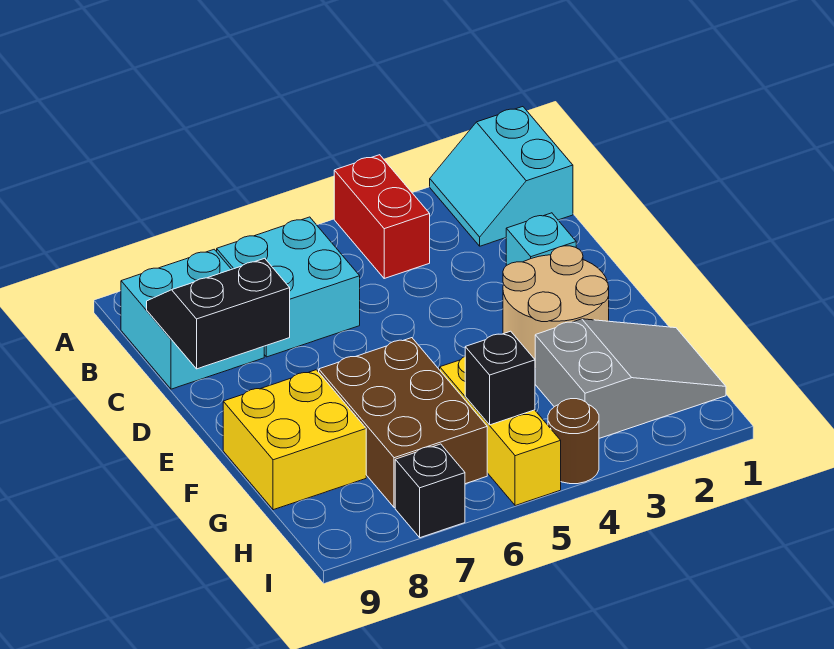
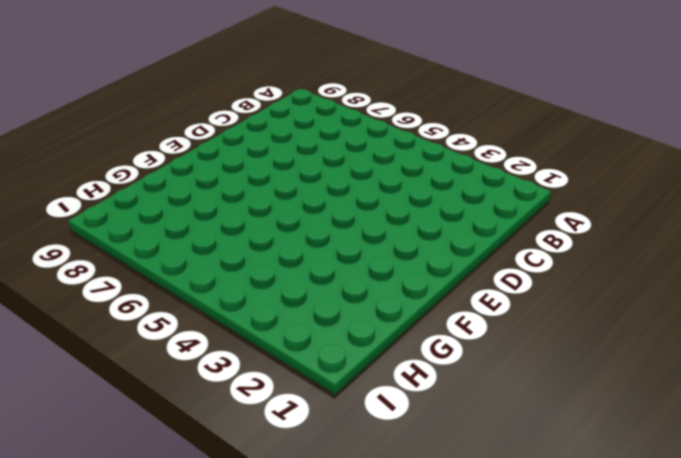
none -> cyan 2x2 slope [430,107,573,246]
none -> red 1x2 brick [334,155,430,278]
none -> cyan 2x2 brick [217,217,360,357]

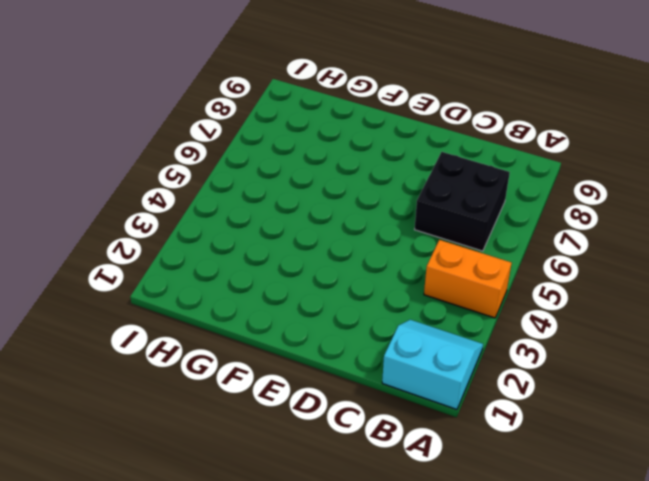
orange 1x2 brick [424,240,512,318] -> red 1x2 brick [334,155,430,278]
black 2x2 brick [415,152,510,251] -> cyan 2x2 brick [217,217,360,357]
none -> cyan 2x2 brick [121,249,264,389]
none -> cyan 1x1 brick [506,213,576,266]
none -> tan 2x2 round brick [503,246,609,359]

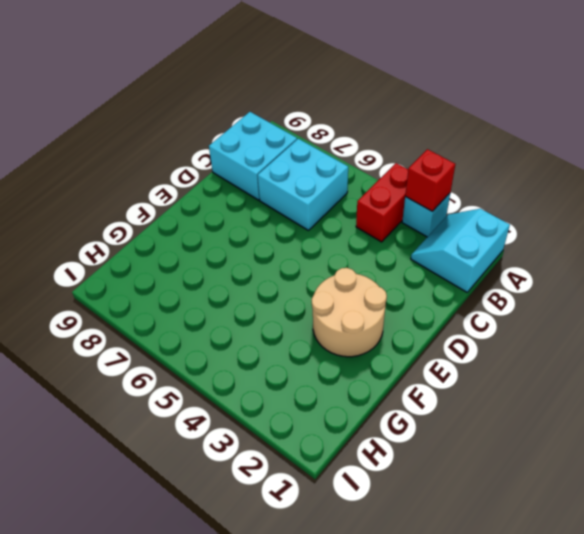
cyan 1x1 brick [402,193,450,237] -> cyan 1x1 brick moved to [506,213,576,266]
red 1x1 brick [405,149,455,211] -> none
none -> brown 2x3 brick [319,338,487,508]
none -> yellow 2x2 brick [223,370,366,510]
none -> grey 2x3 slope [535,319,726,438]

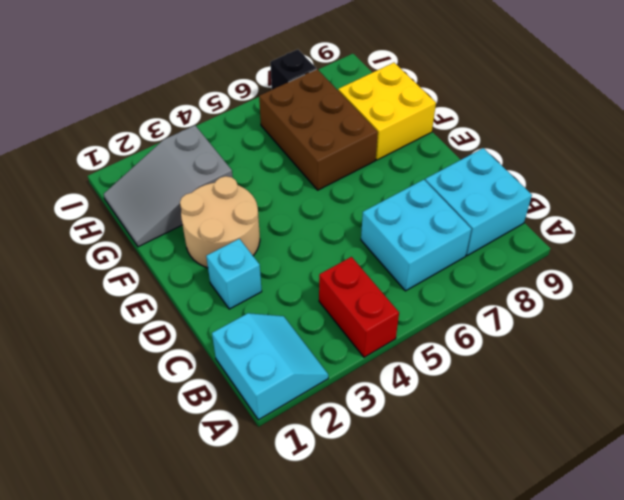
none -> yellow 1x3 brick [440,357,561,506]
none -> brown 1x1 round brick [548,399,599,484]
none -> black 2x2 slope [147,258,290,369]

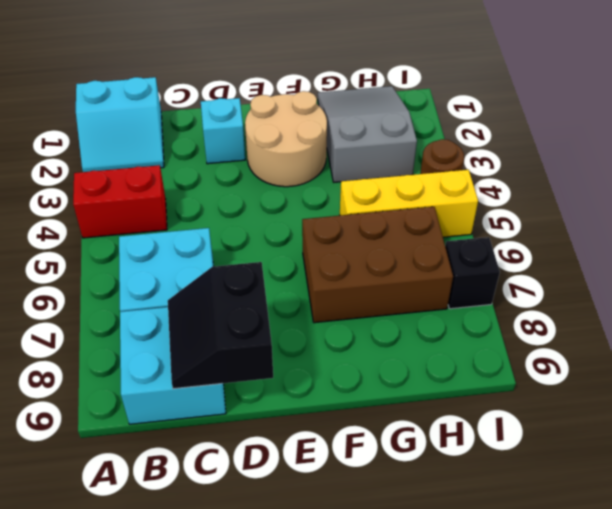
none -> yellow 2x2 brick [223,370,366,510]
none -> black 1x1 brick [465,331,535,425]

